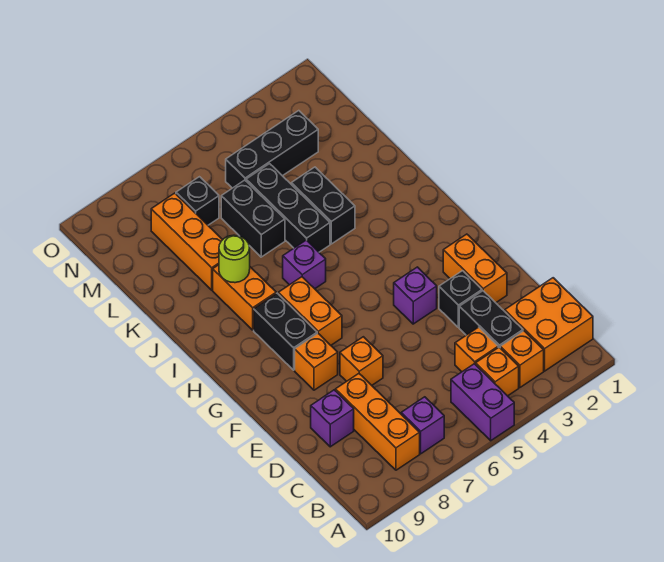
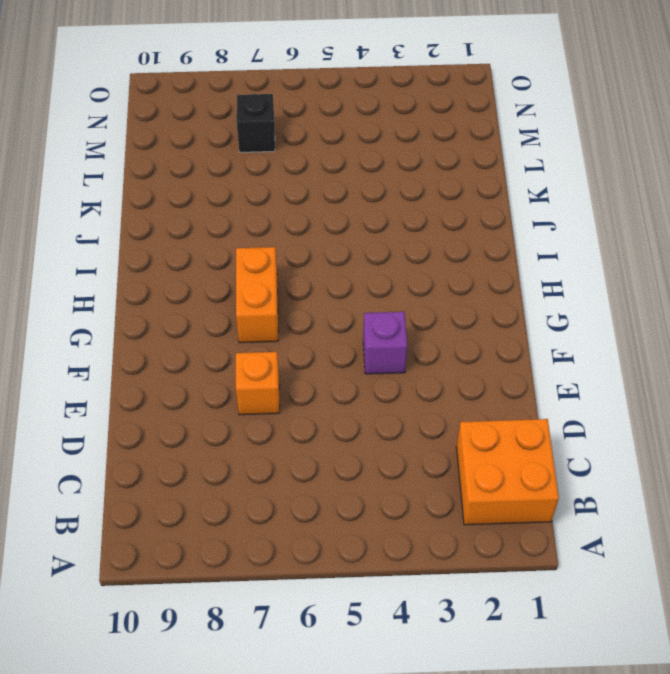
none -> purple 1x2 brick [451,364,514,441]
none -> orange 1x1 brick [500,331,544,387]
none -> orange 1x1 brick [476,347,519,396]

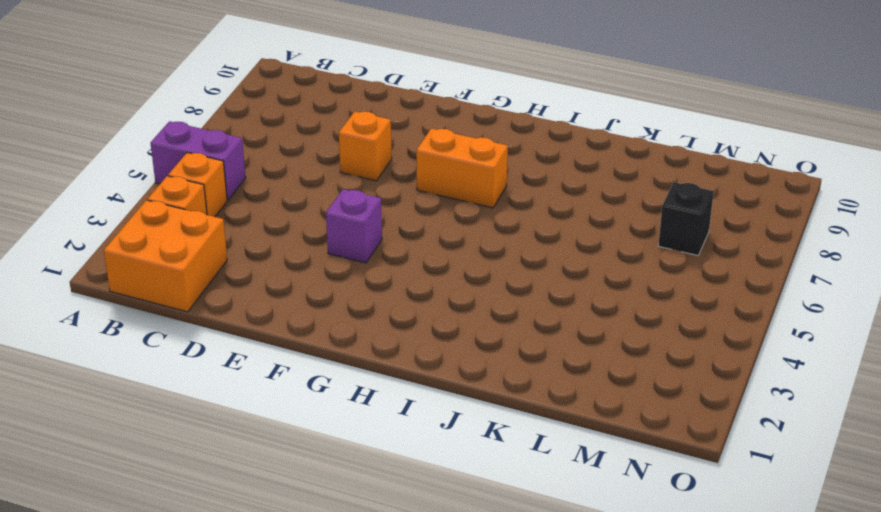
none -> purple 1x1 brick [401,397,444,454]
none -> orange 1x3 brick [336,374,420,470]
none -> black 1x2 brick [459,291,523,347]

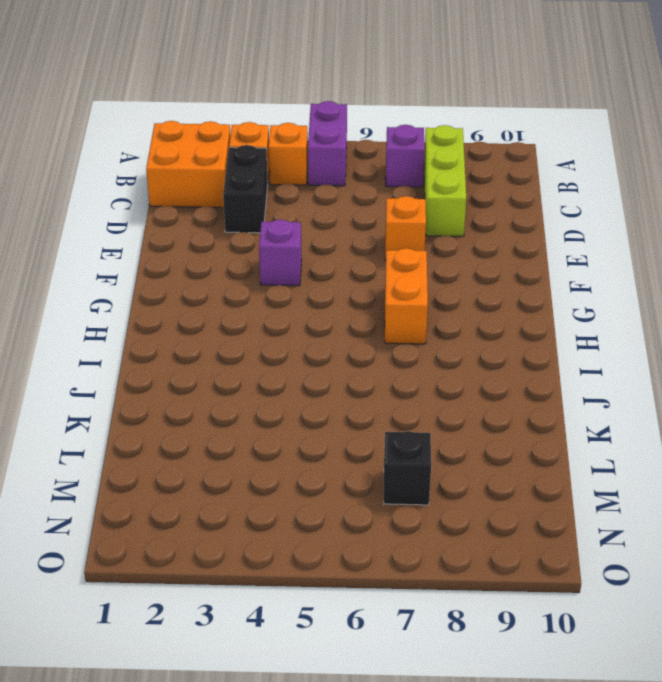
lime 1x3 brick [424,125,466,236] -> orange 1x3 brick [336,374,420,470]
none -> orange 1x1 brick [455,327,498,372]
none -> purple 1x1 brick [311,390,354,447]
none -> orange 1x2 brick [443,234,507,303]

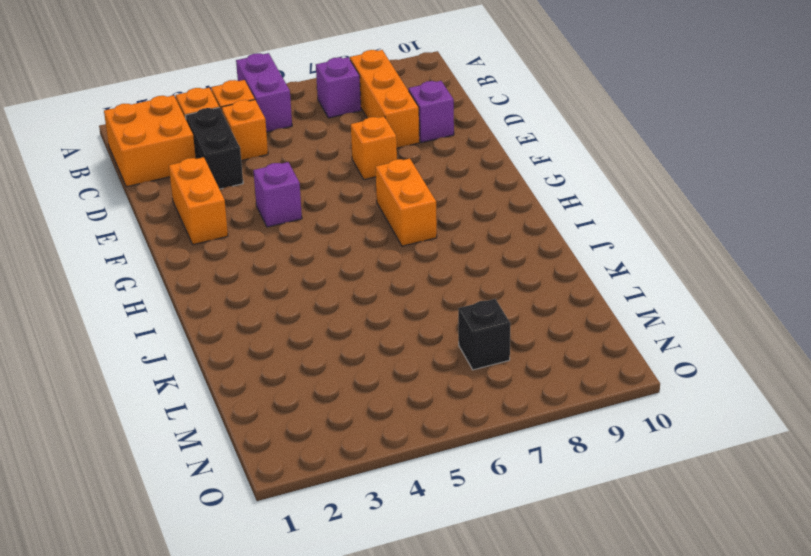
none -> black 1x1 brick [439,271,482,328]
none -> orange 1x1 brick [295,333,338,390]
none -> black 1x2 brick [254,293,317,370]

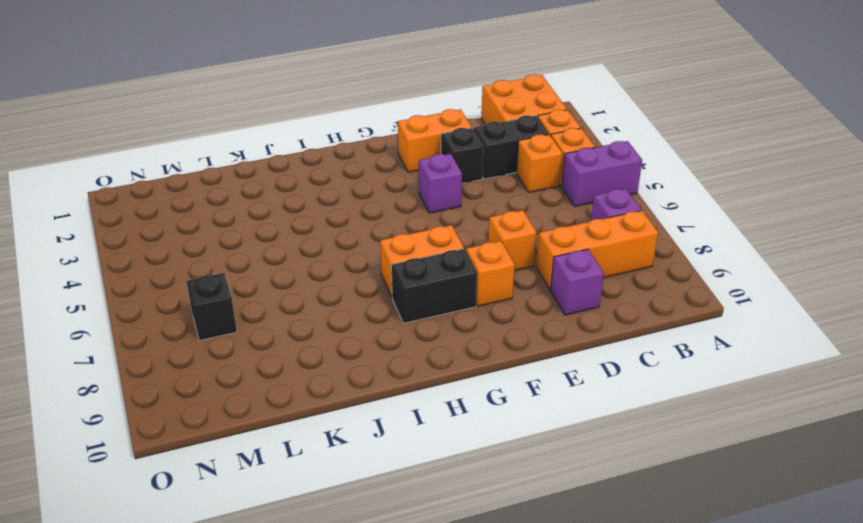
none -> purple 1x1 brick [283,240,326,289]
none -> orange 1x2 brick [213,265,276,330]
none -> black 1x2 brick [291,167,355,244]

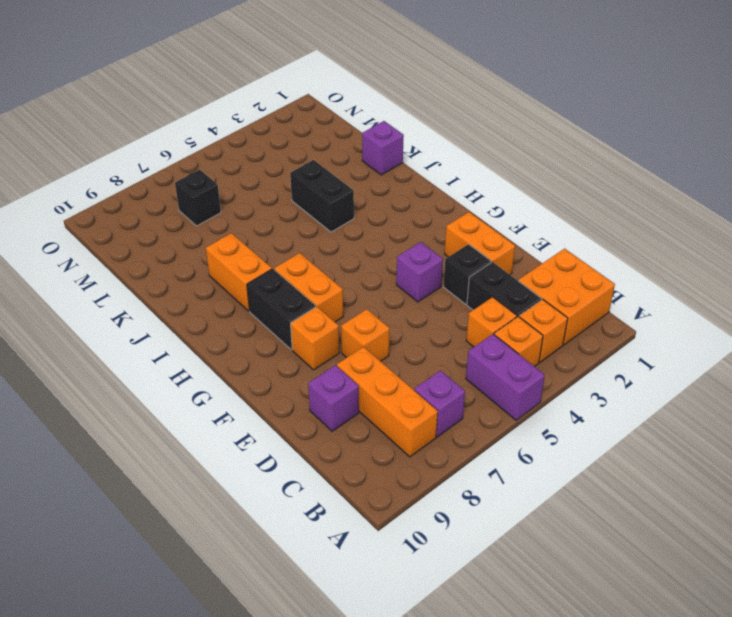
purple 1x1 brick [362,121,404,175] -> purple 1x1 brick moved to [283,240,326,289]
none -> black 1x3 brick [246,164,330,252]
none -> black 1x2 brick [221,180,285,257]
none -> orange 1x3 brick [151,193,222,290]

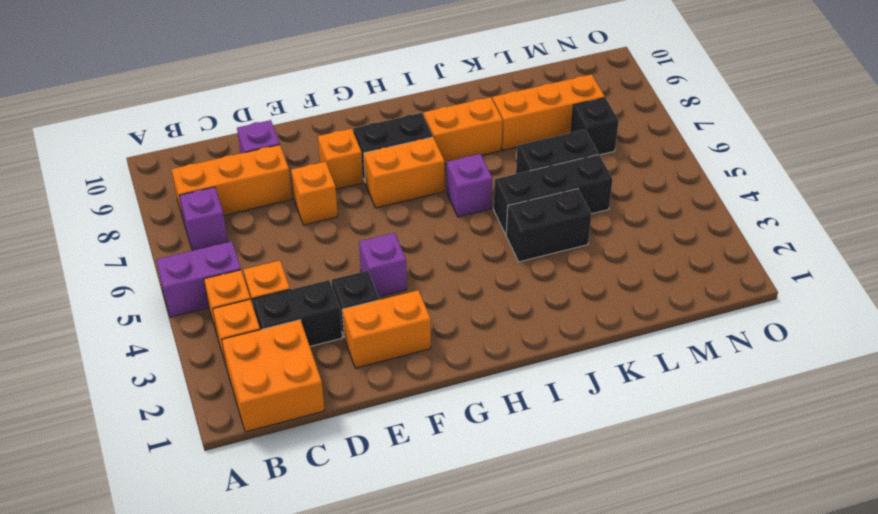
none -> black 1x3 brick [226,111,318,188]
none -> lime 1x1 round brick [219,235,250,283]

